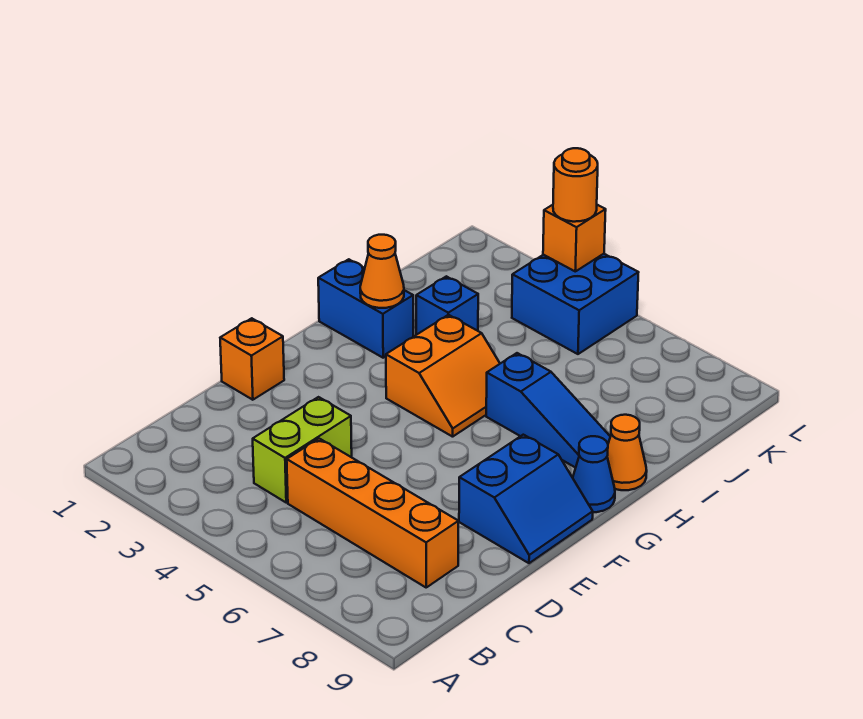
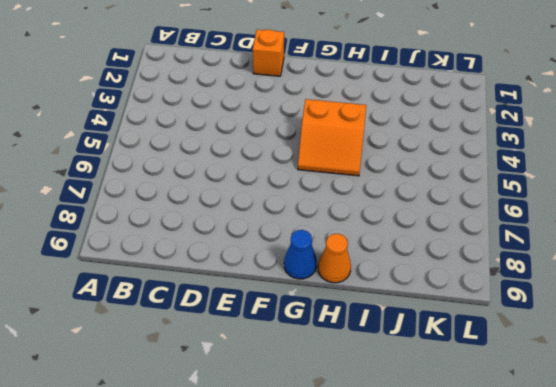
none -> lime 1x2 brick [253,397,352,503]
none -> orange 1x4 brick [287,439,458,587]
none -> blue 2x2 slope [459,435,593,563]

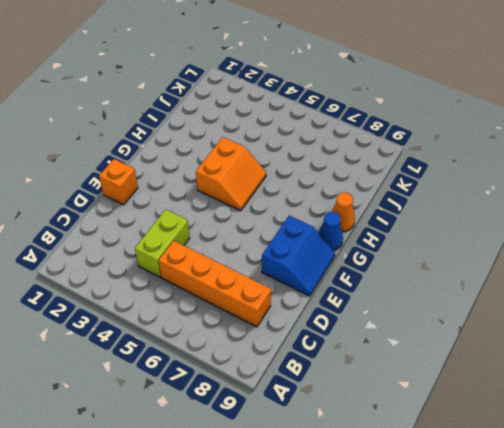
none -> blue 1x2 brick [318,259,413,358]
none -> blue 1x3 slope [486,353,610,468]
none -> blue 1x1 brick [416,276,478,335]

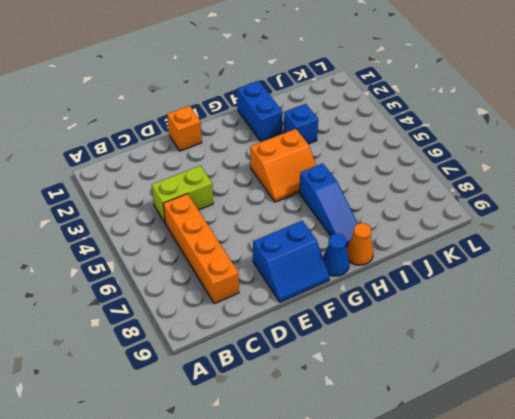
none -> blue 2x2 brick [512,254,639,354]
none -> orange 1x1 cone [360,235,404,308]
none -> orange 1x1 brick [543,205,606,271]

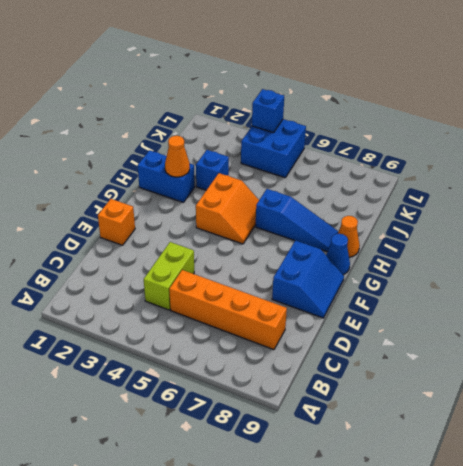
blue 1x1 brick [252,89,284,133] -> orange 1x1 brick [543,205,606,271]
none -> orange 1x1 round brick [553,148,598,222]

